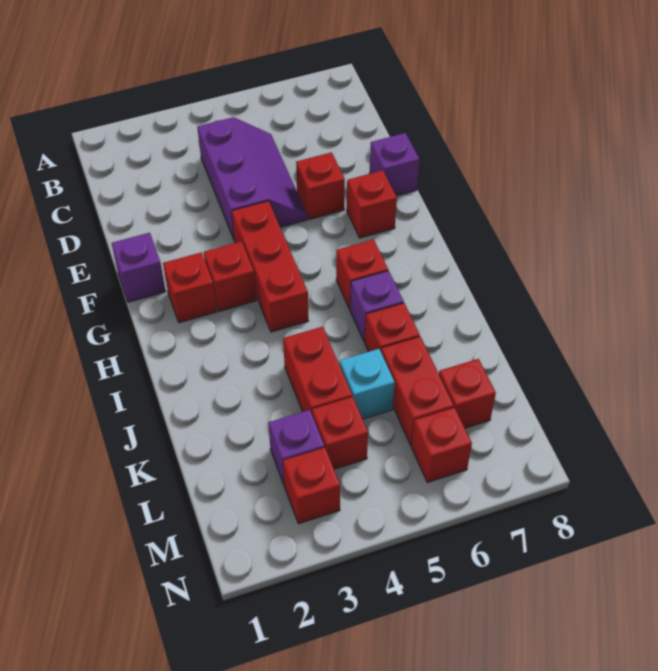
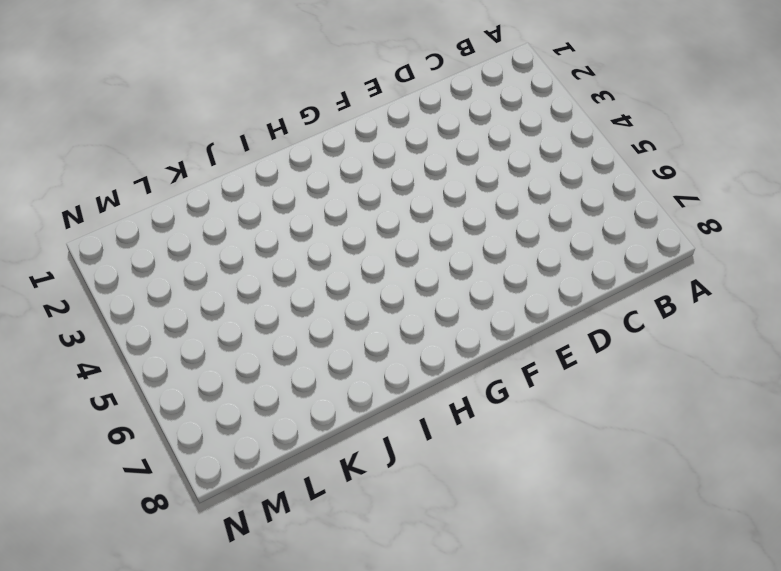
none -> purple 2x3 slope [197,117,307,239]
none -> red 1x1 brick [296,152,345,220]
none -> purple 1x1 brick [370,133,419,196]

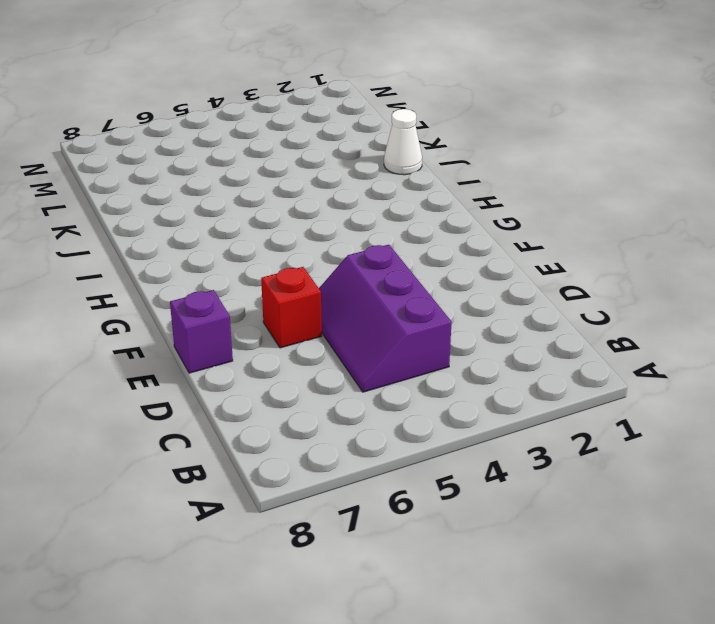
white 1x1 cone [384,109,422,175] -> none
none -> purple 1x1 brick [112,233,166,302]
none -> red 1x3 brick [232,201,308,332]
none -> red 1x1 brick [347,170,397,238]

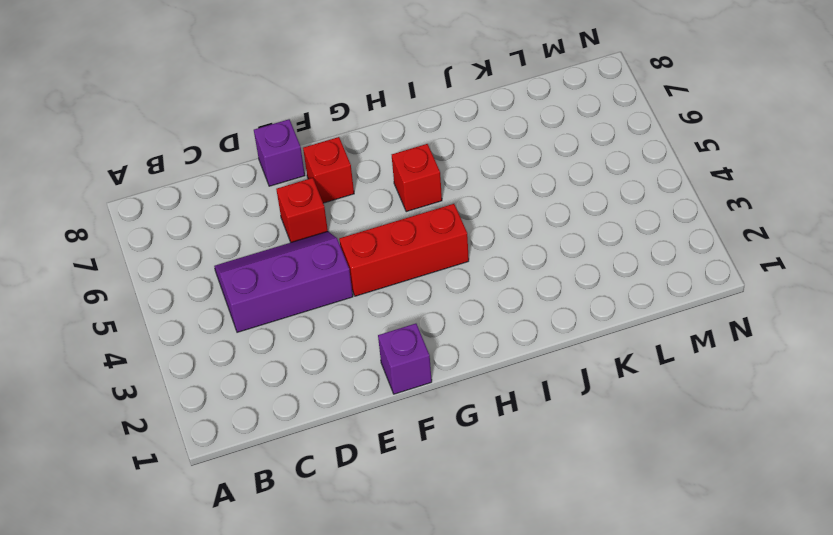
none -> red 1x1 brick [163,253,217,323]
none -> red 1x1 brick [204,241,256,311]
none -> purple 1x1 brick [350,271,404,342]

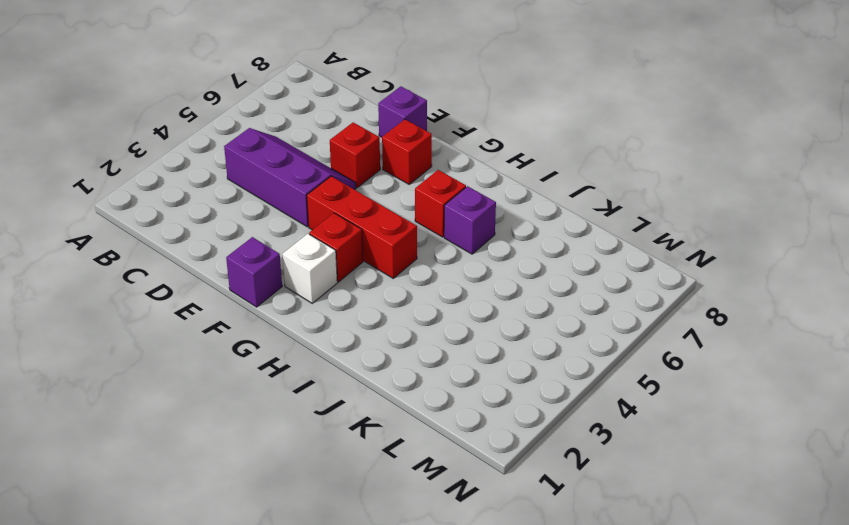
white 1x1 brick [282,234,337,303] -> red 1x1 brick [163,253,217,323]
none -> red 1x2 brick [283,327,352,414]
none -> red 1x1 brick [365,303,420,352]
none -> cyan 1x1 brick [340,349,395,419]

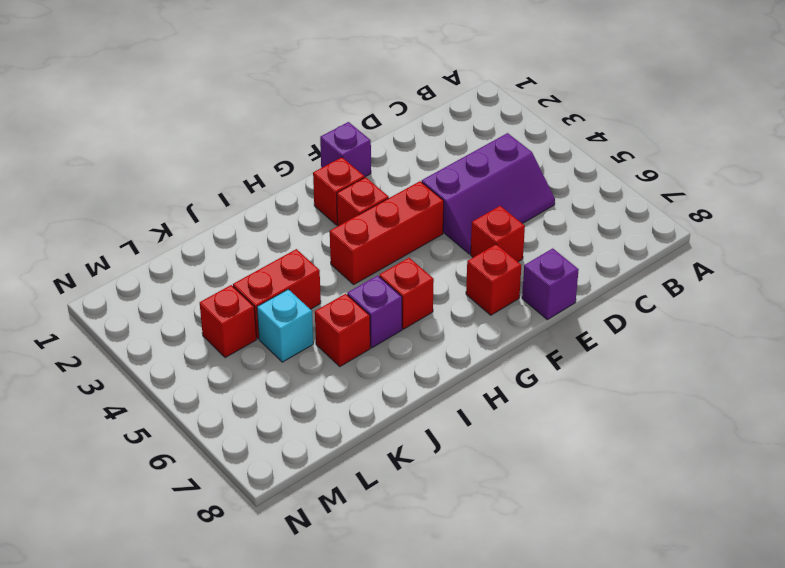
none -> red 1x2 brick [381,337,454,445]
none -> purple 1x1 brick [268,410,324,484]
none -> red 1x1 brick [439,359,496,428]

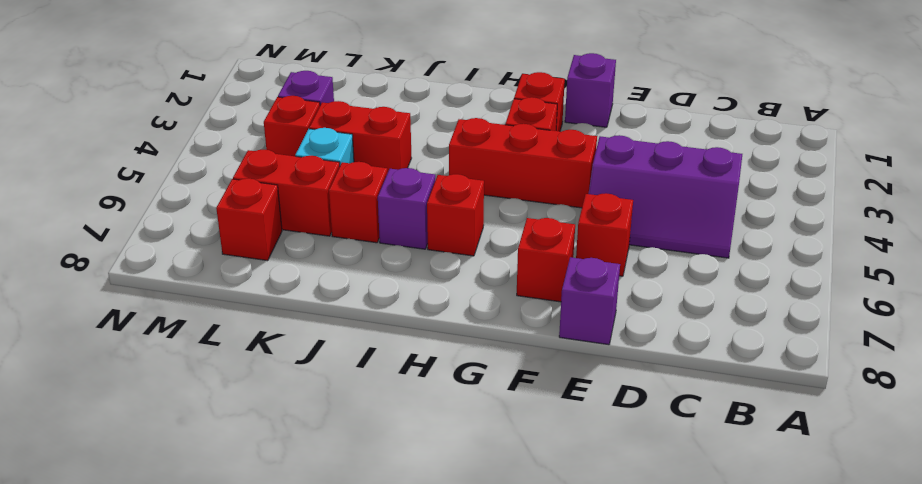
none -> red 1x1 brick [283,448,340,524]
none -> red 1x1 brick [411,408,472,482]

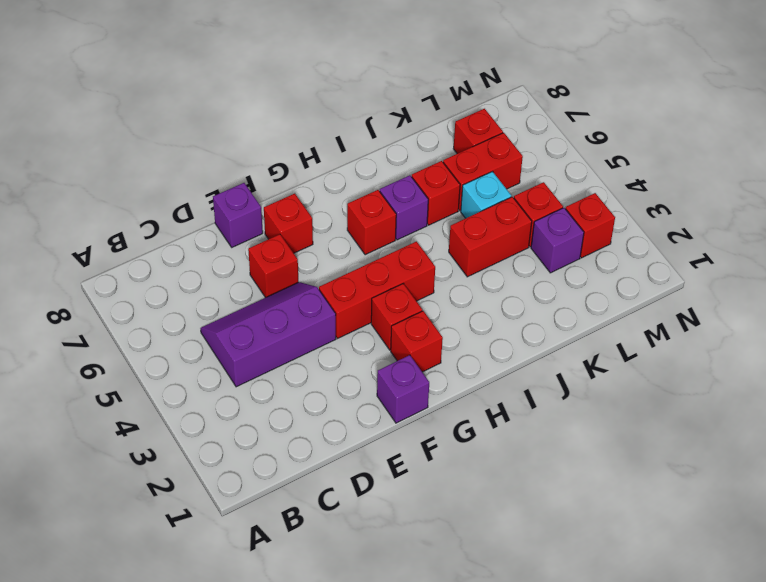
none -> red 1x1 brick [411,408,472,482]

